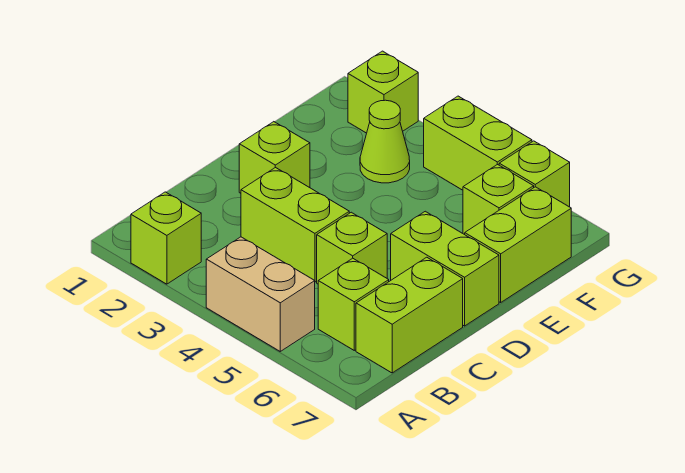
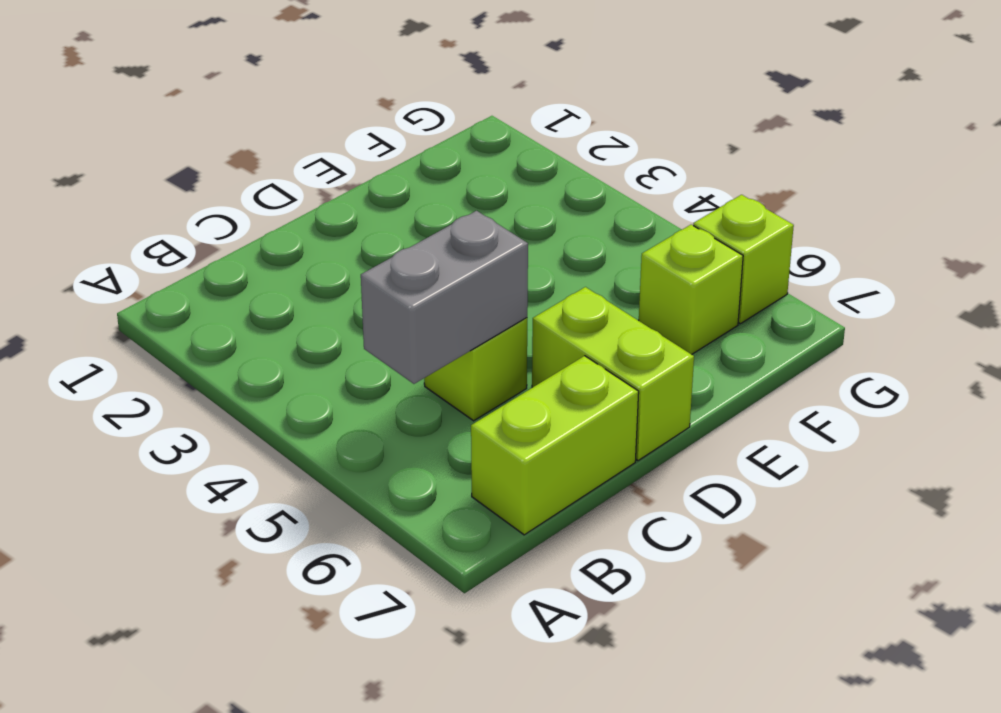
grey 1x2 brick [361,211,528,384] -> none
none -> lime 1x1 brick [131,192,201,284]
none -> tan 1x2 brick [206,237,315,351]
none -> lime 1x1 brick [318,258,389,350]

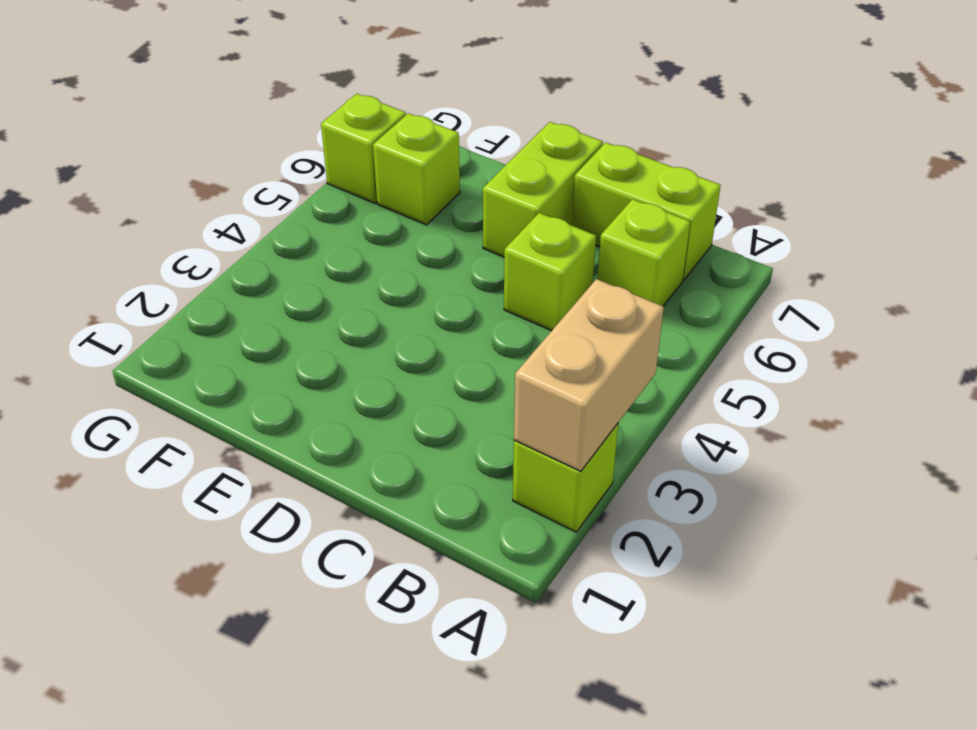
tan 1x2 brick [514,279,664,471] -> tan 1x2 brick moved to [206,237,315,351]
none -> lime 1x2 brick [241,167,349,282]
none -> lime 1x1 brick [239,122,310,193]
none -> lime 1x2 brick [465,187,571,302]

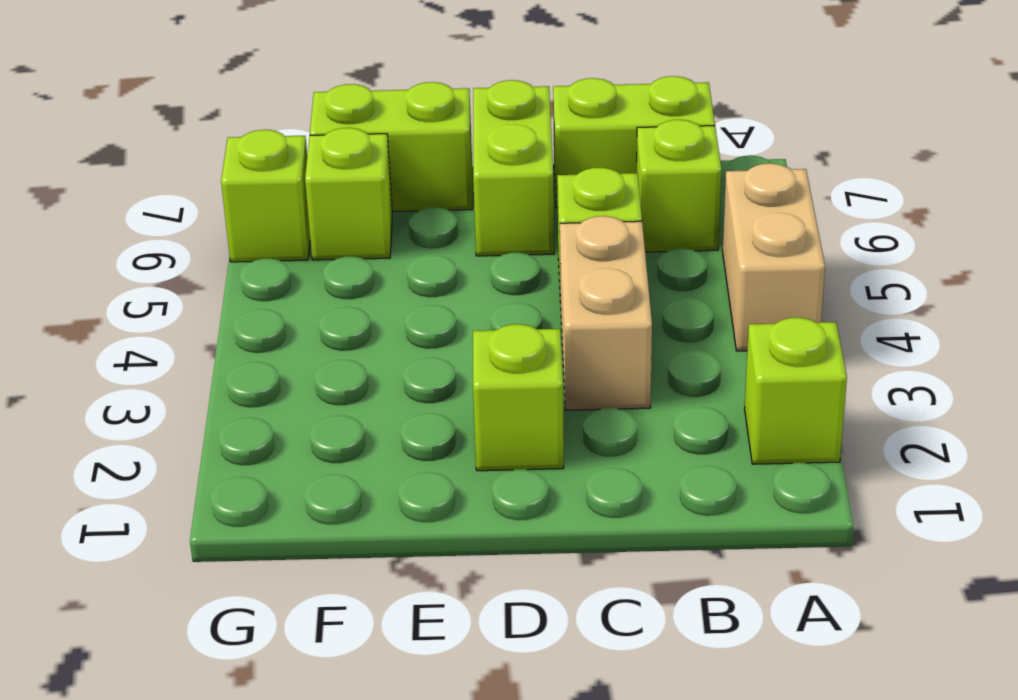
tan 1x2 brick [560,216,652,410] -> lime 1x2 brick [241,167,349,282]
none -> lime 1x1 cone [360,100,410,183]
none -> lime 1x1 brick [348,51,418,133]
none -> lime 1x2 brick [424,96,532,190]

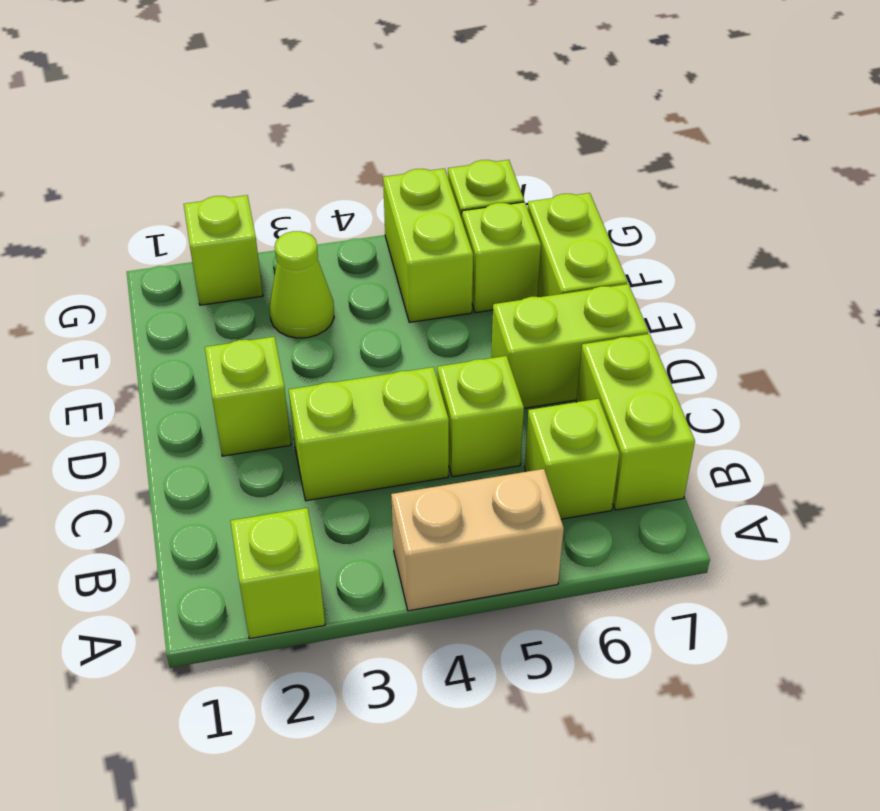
lime 1x2 brick [383,168,473,322] -> lime 1x2 brick turned to [424,96,532,190]

